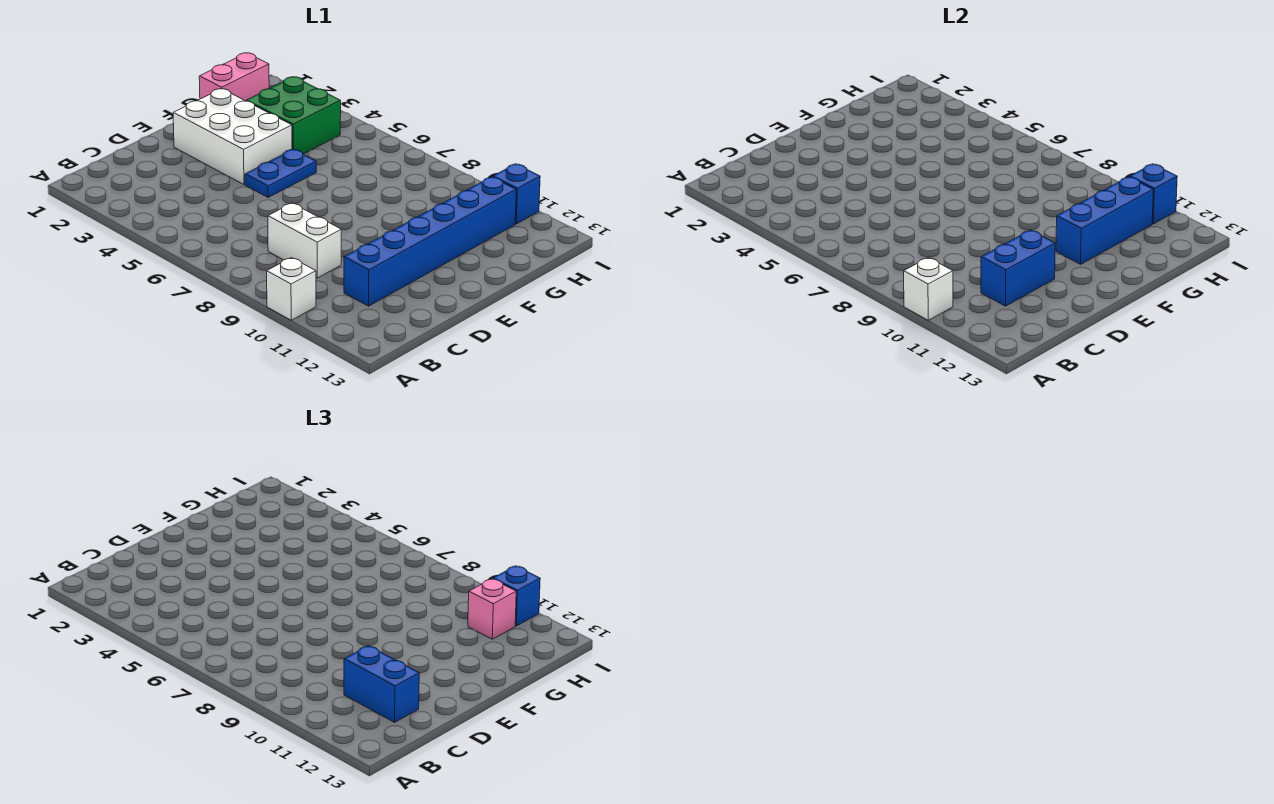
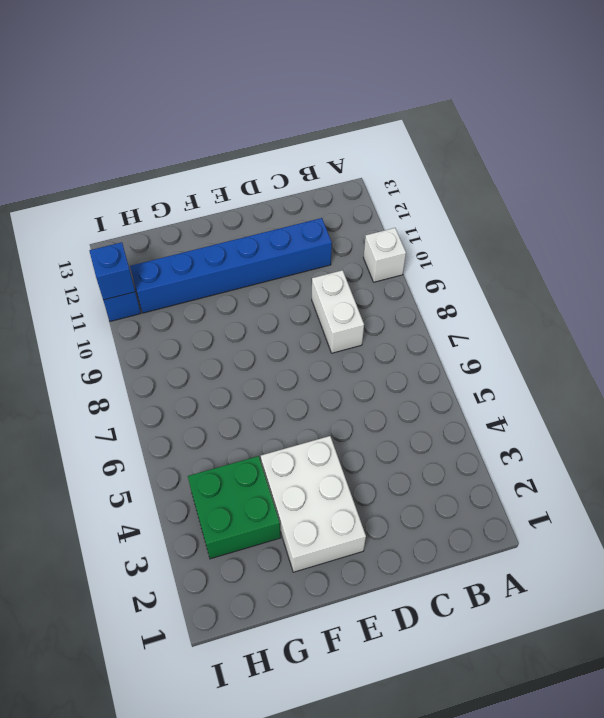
none -> blue 1x2 plate [245,149,316,197]
none -> pink 1x2 brick [199,53,269,101]
none -> white 1x1 brick [904,258,953,320]

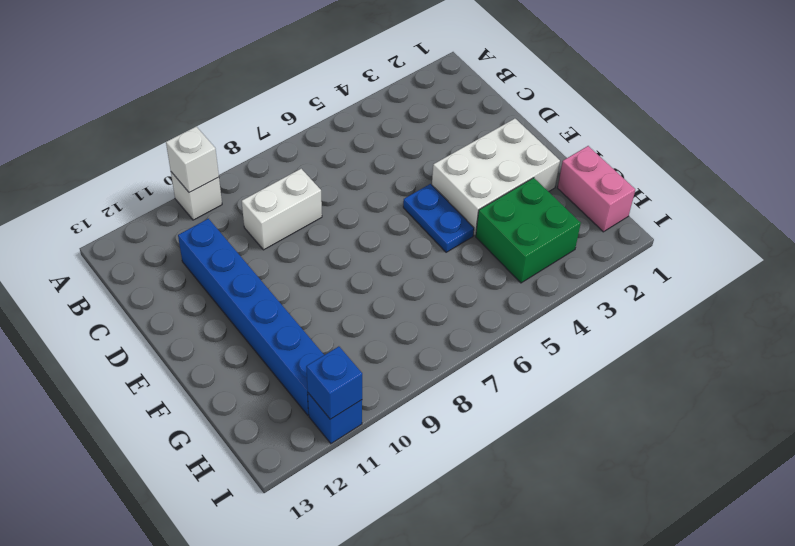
none -> blue 1x2 brick [981,230,1055,306]
none -> blue 1x3 brick [1056,177,1153,264]
none -> blue 1x2 brick [344,646,419,722]

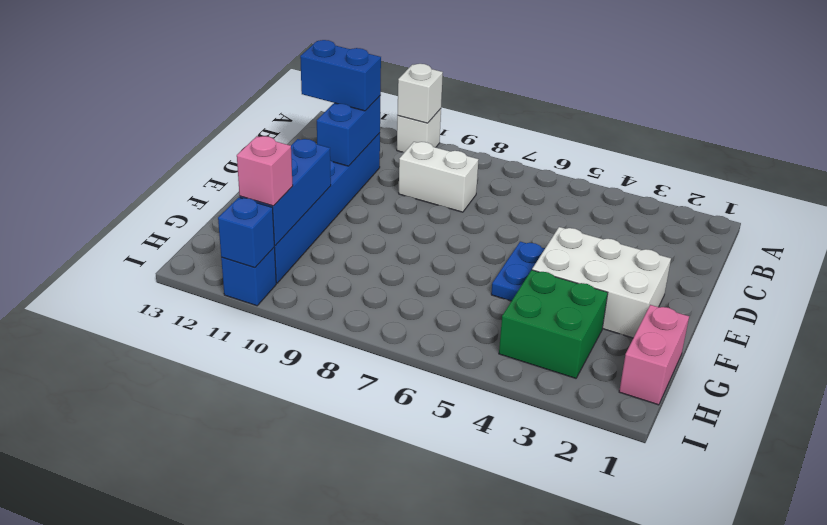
none -> blue 1x1 brick [493,566,540,626]

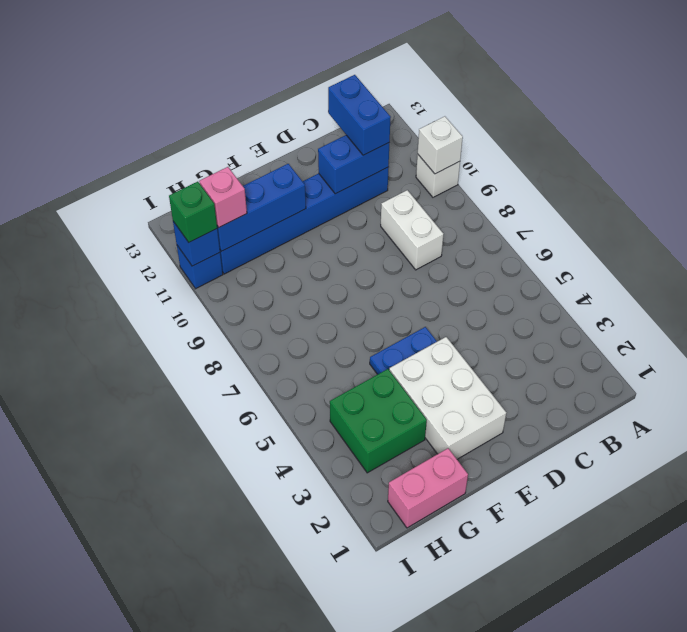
green 1x1 brick [169,182,217,242] -> blue 1x1 brick [493,566,540,626]

